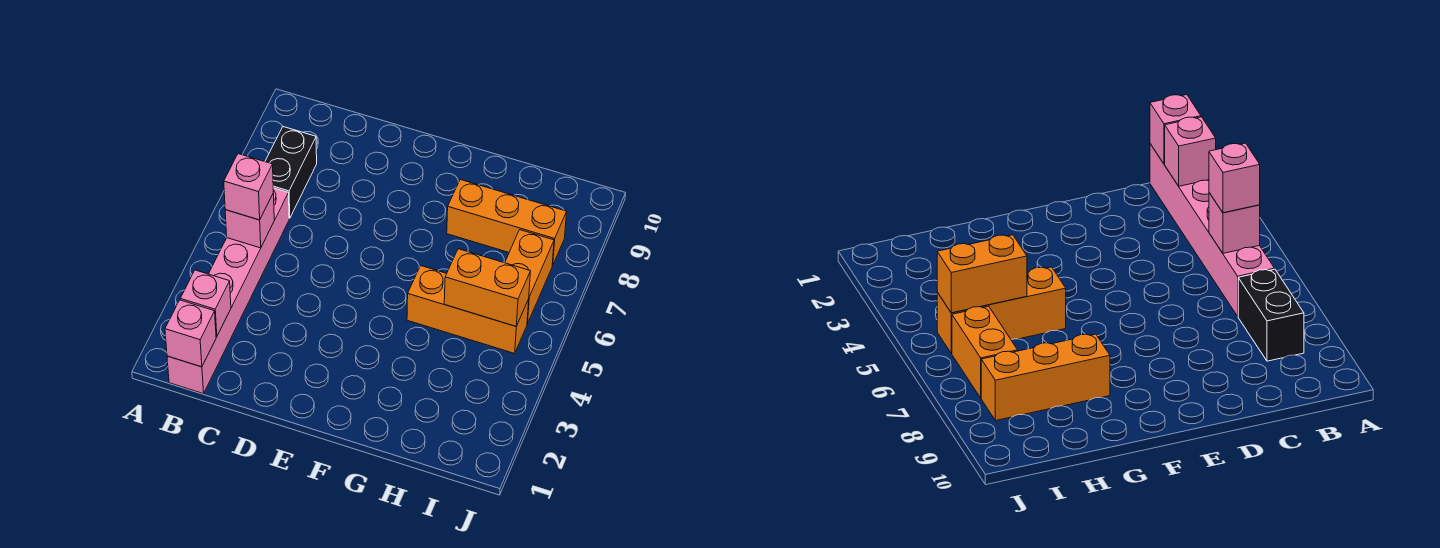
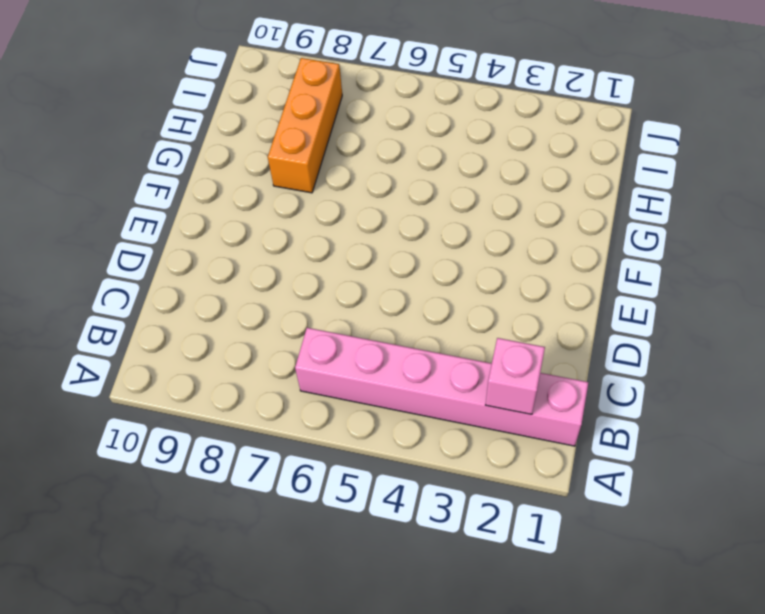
none -> black 1x2 brick [265,127,317,218]
none -> orange 1x3 brick [407,266,529,353]

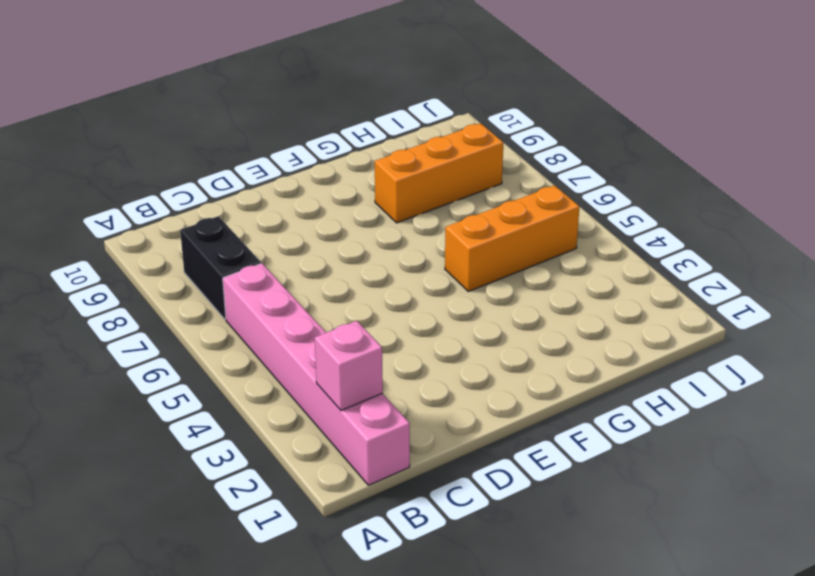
none -> orange 1x2 brick [505,230,554,324]
none -> pink 1x1 brick [165,300,216,367]

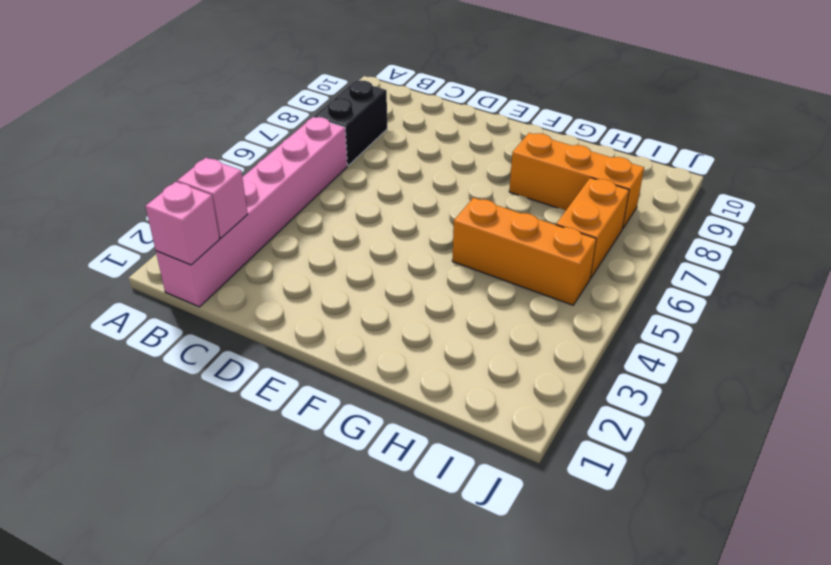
none -> pink 1x1 brick [225,193,274,248]
none -> orange 1x2 brick [444,249,530,326]

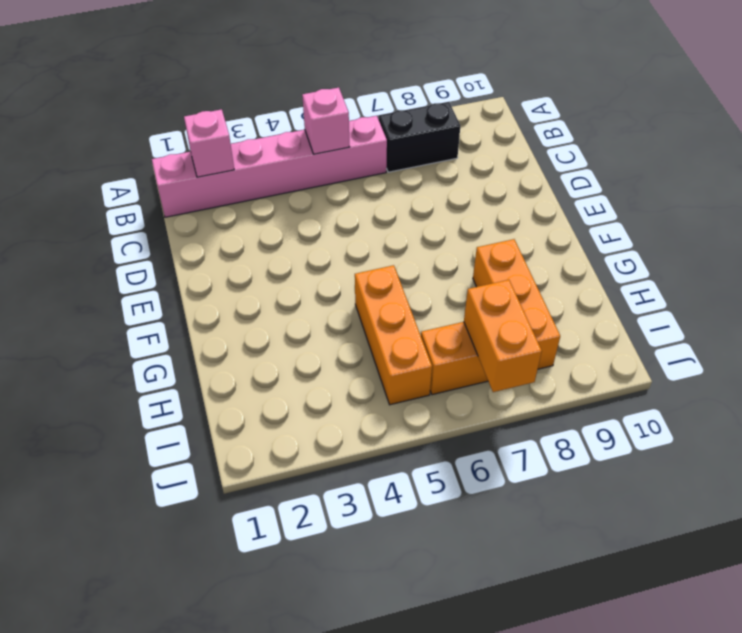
orange 1x2 brick [464,280,542,392] -> orange 1x2 brick moved to [444,249,530,326]
none -> pink 1x1 brick [165,300,216,367]
none -> pink 1x1 brick [224,154,273,220]

